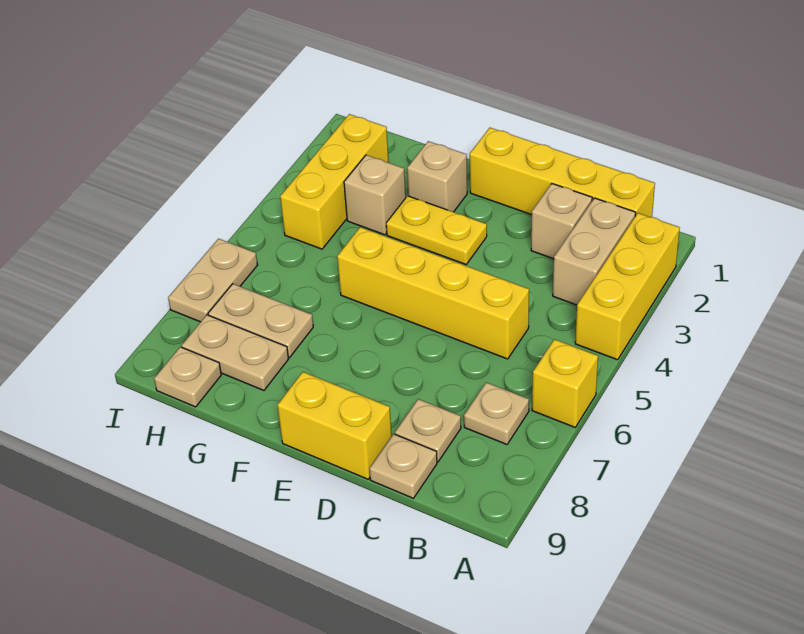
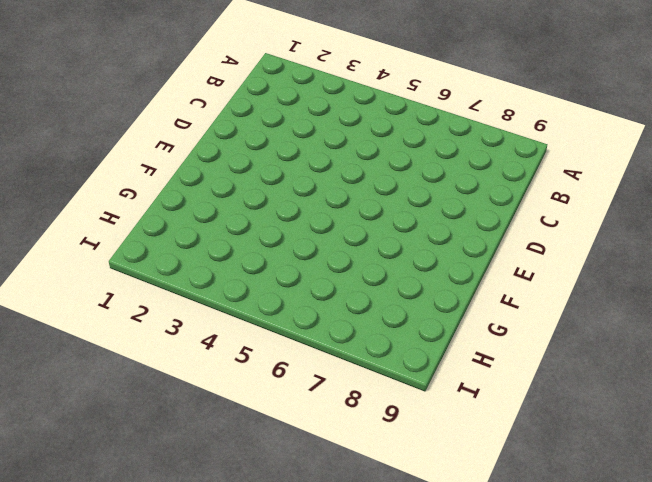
none -> yellow 1x3 brick [575,213,680,360]
none -> yellow 1x1 brick [532,339,598,427]
none -> yellow 1x4 brick [470,128,655,217]

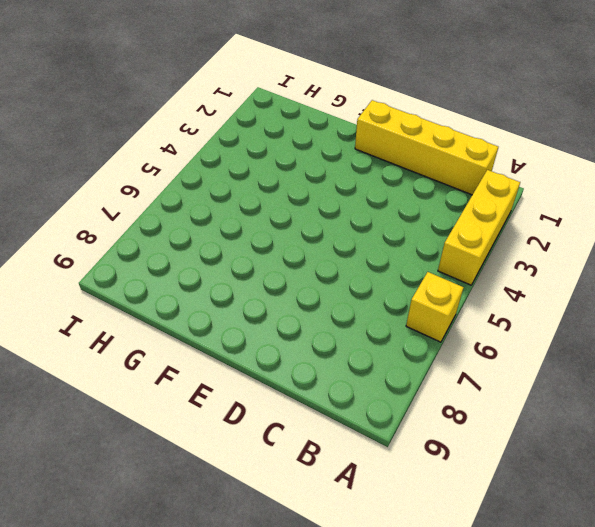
none -> tan 1x2 brick [553,198,636,305]
none -> tan 1x1 plate [464,382,529,444]
none -> tan 1x1 brick [531,184,592,259]

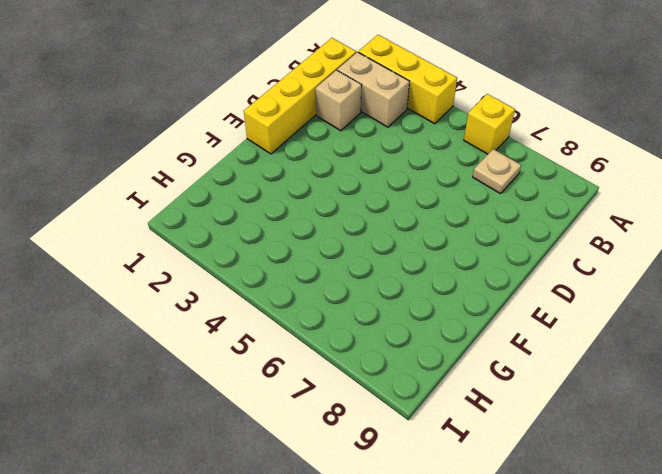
none -> yellow 1x4 brick [337,227,529,359]
none -> tan 1x1 plate [395,399,461,462]
none -> tan 1x1 plate [369,434,437,498]

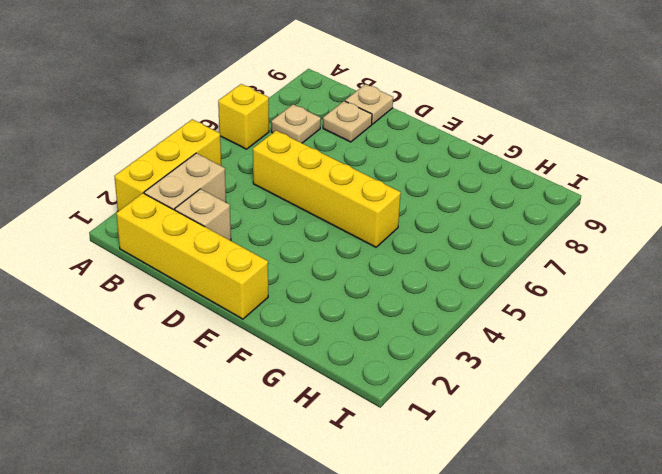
none -> yellow 1x2 brick [277,372,392,479]
none -> yellow 1x2 plate [386,196,487,264]
none -> tan 1x1 brick [407,141,467,212]

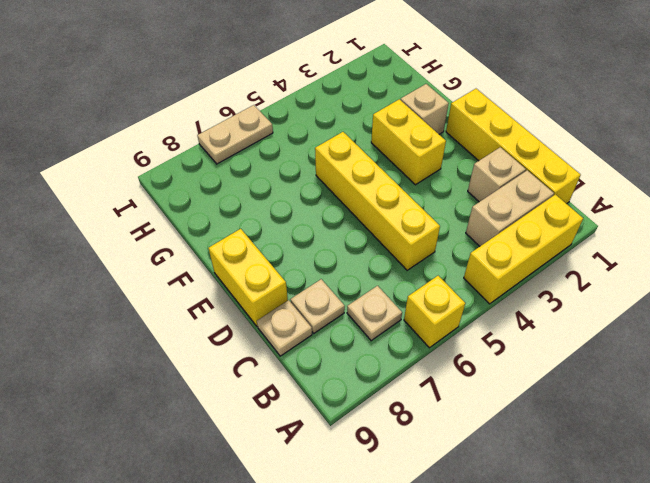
yellow 1x2 brick [371,99,446,185] -> yellow 1x2 plate [386,196,487,264]
none -> tan 1x1 brick [344,155,406,235]
none -> tan 1x2 plate [208,284,313,357]
none -> tan 1x2 plate [182,315,288,390]

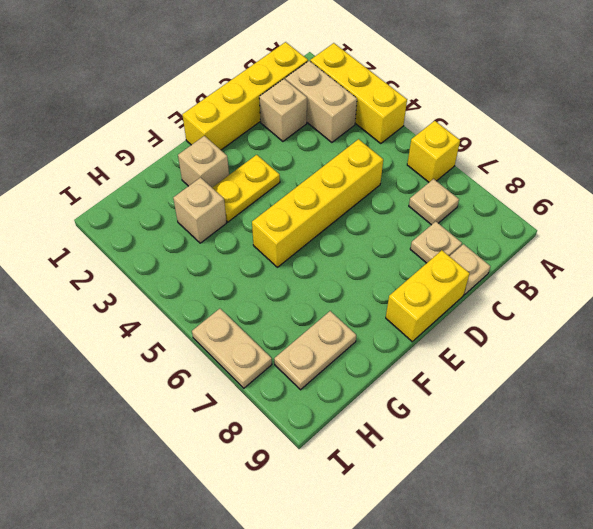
none -> tan 1x2 plate [208,284,313,357]
none -> yellow 1x3 brick [280,114,389,249]
none -> tan 1x1 plate [154,347,221,407]

